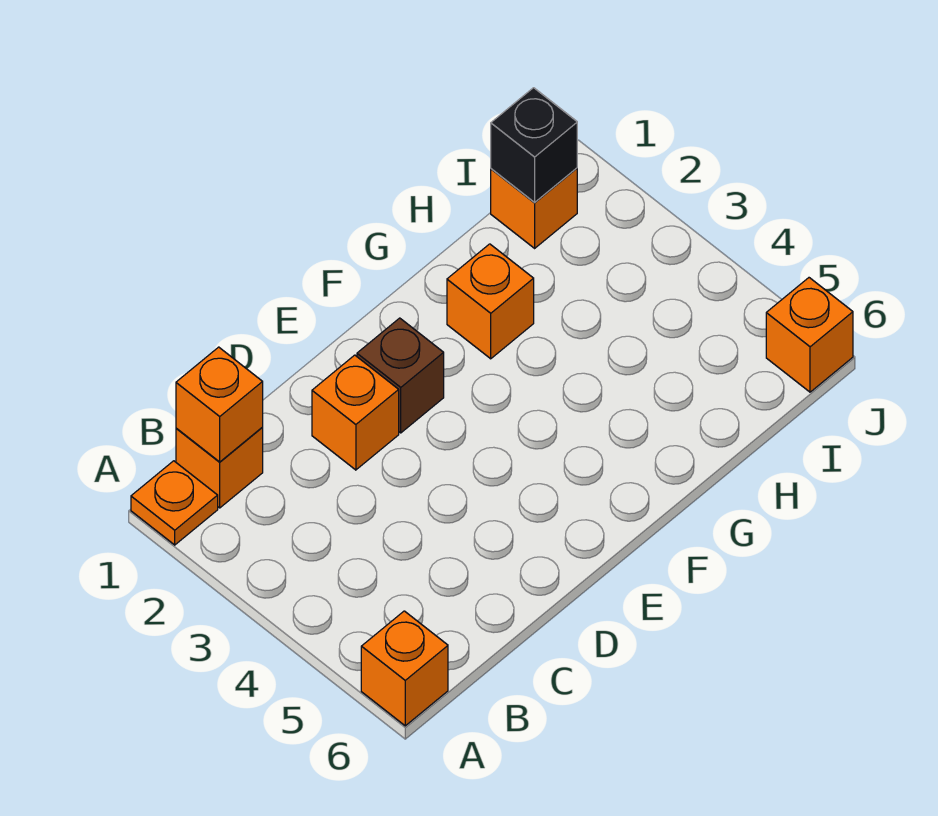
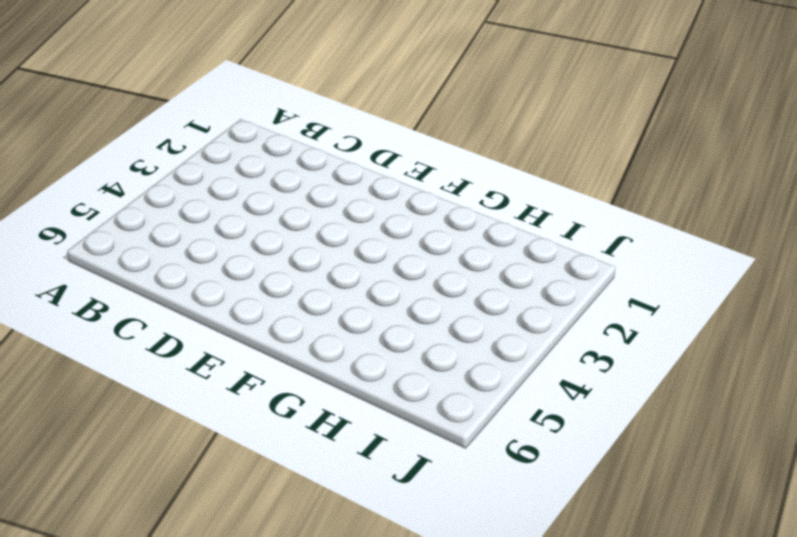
none -> orange 1x1 plate [131,461,218,545]
none -> orange 1x1 brick [361,611,448,726]

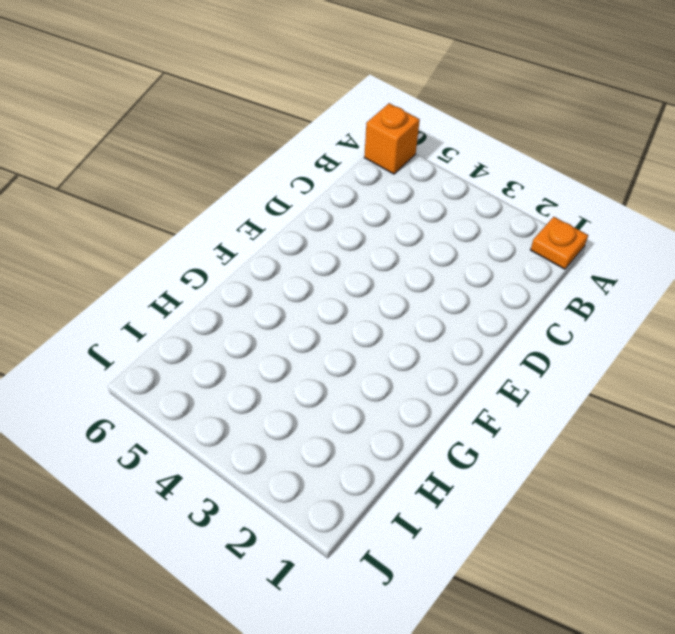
none -> orange 1x1 brick [176,428,263,508]
none -> orange 1x1 brick [312,355,399,470]

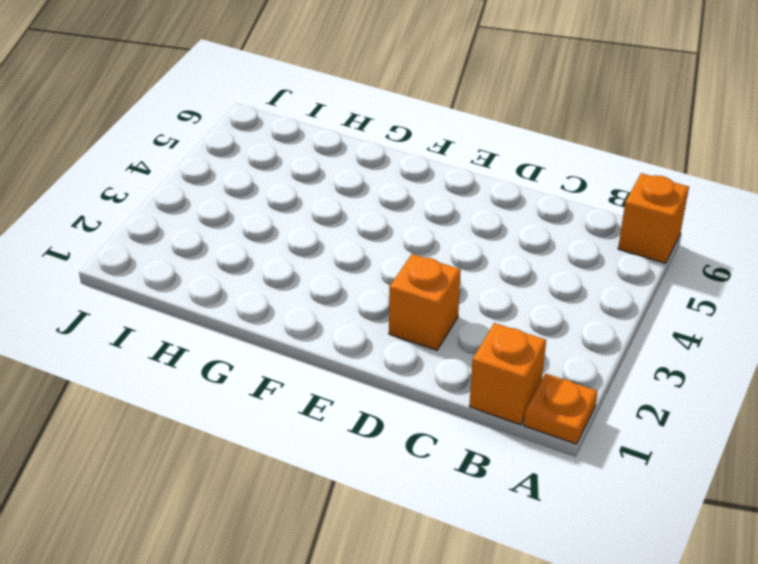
none -> brown 1x1 brick [357,318,444,433]
none -> orange 1x1 brick [447,244,534,359]

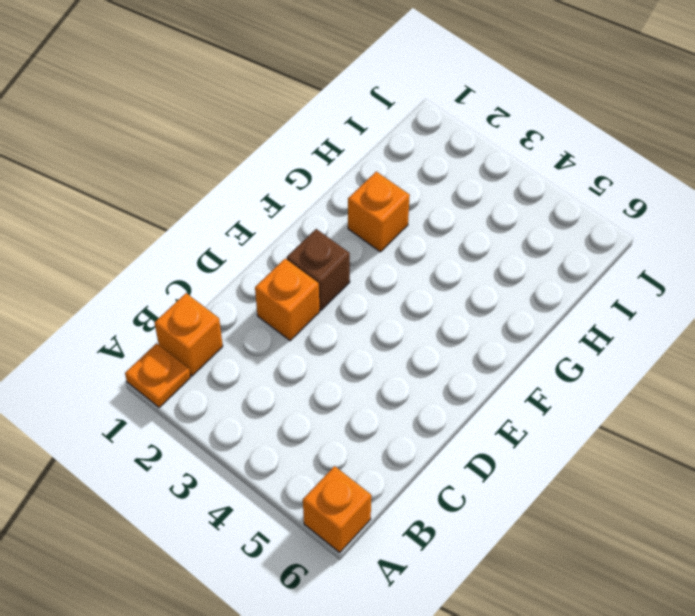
none -> orange 1x1 brick [491,168,577,248]
none -> orange 1x1 brick [766,278,853,392]

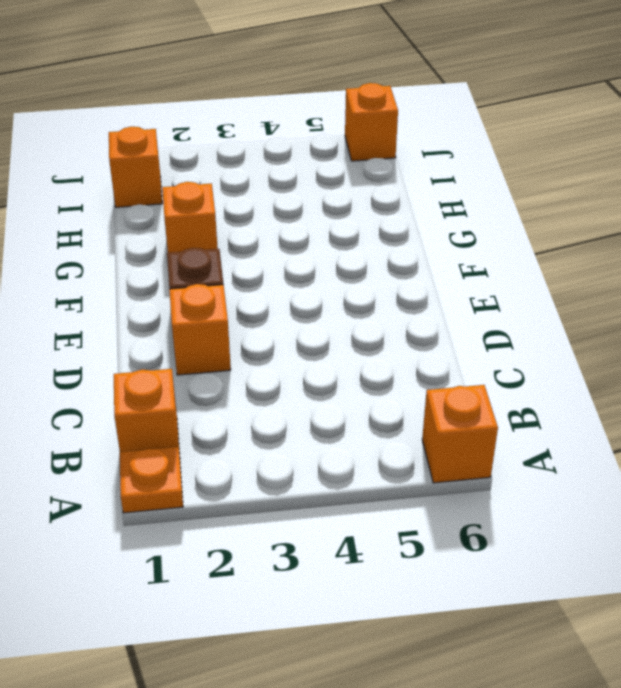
none -> orange 1x1 brick [176,347,263,462]
none -> black 1x1 brick [491,88,577,203]

